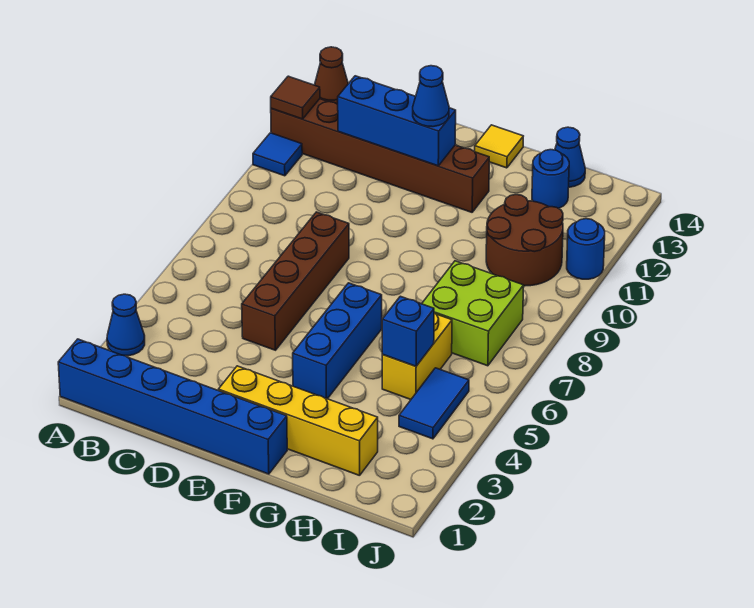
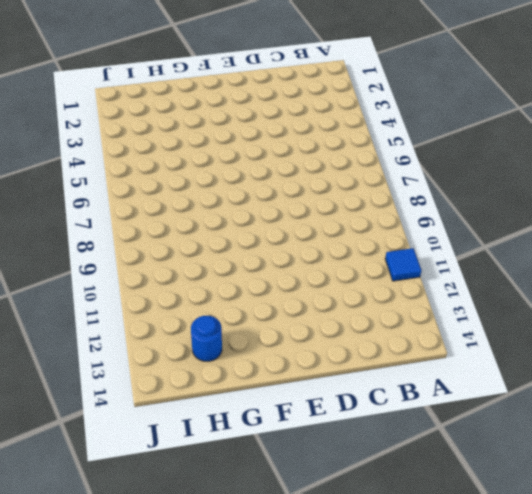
none -> blue 1x6 brick [58,339,287,474]
none -> blue 1x1 cone [107,294,145,356]
none -> brown 1x6 brick [271,99,489,212]

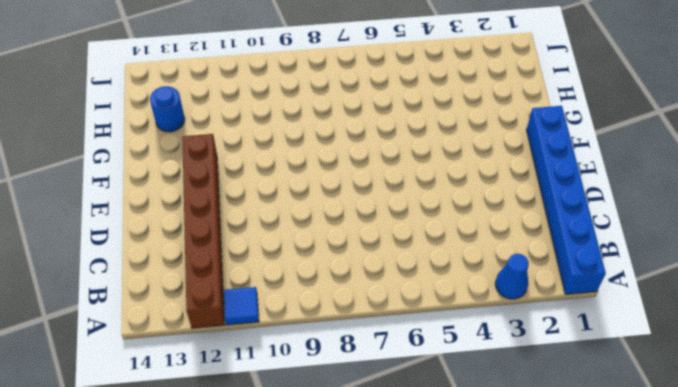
none -> brown 1x1 cone [315,47,348,104]
none -> brown 1x4 brick [242,212,349,350]
none -> yellow 1x4 brick [218,366,378,476]

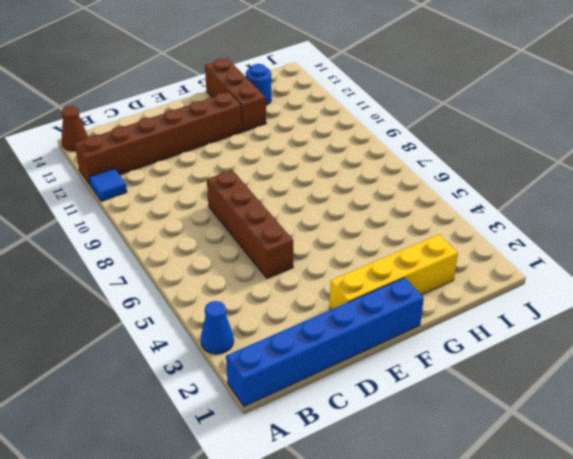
brown 1x3 brick [205,58,266,132] -> none
none -> blue 1x3 brick [293,283,382,399]
none -> yellow 1x1 tile [475,125,523,168]
none -> yellow 1x2 brick [382,313,452,400]

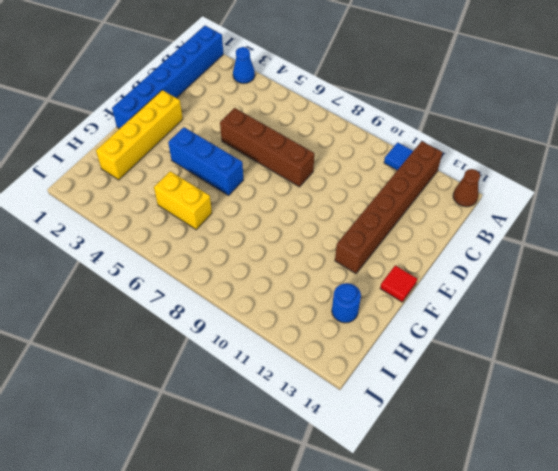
red 1x1 tile [380,265,417,302] -> yellow 1x1 tile [475,125,523,168]
none -> lime 2x2 brick [422,261,524,366]
none -> brown 2x2 round brick [486,195,563,286]
none -> blue 1x1 cone [555,127,585,187]

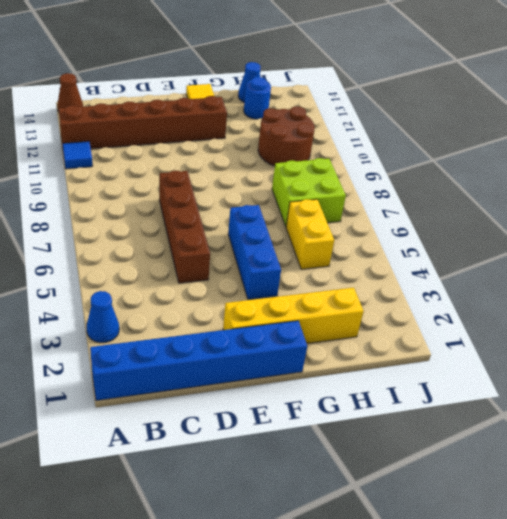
none -> blue 1x2 tile [399,368,469,439]
none -> blue 1x1 round brick [567,219,605,279]
none -> brown 1x1 tile [271,76,320,119]

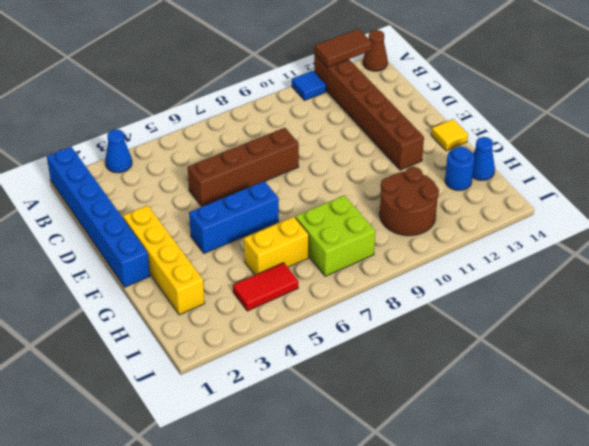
brown 1x2 tile [314,29,372,67] -> brown 1x1 tile [271,76,320,119]
red 1x2 tile [233,263,298,311] -> blue 1x2 tile [399,368,469,439]
none -> blue 1x1 round brick [567,219,605,279]
none -> blue 1x3 brick [338,76,456,166]
none -> blue 1x1 brick [382,296,434,366]

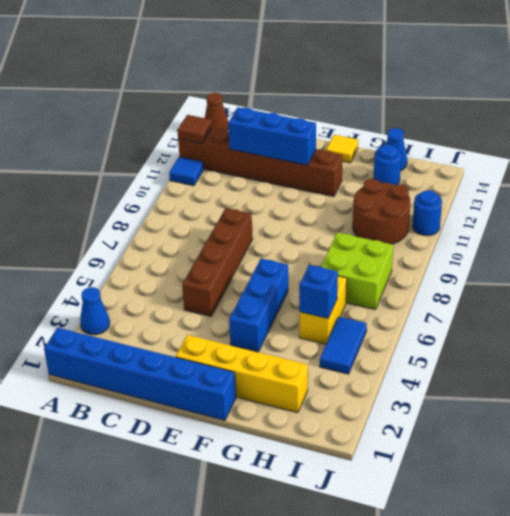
none -> blue 1x1 cone [413,66,449,127]

